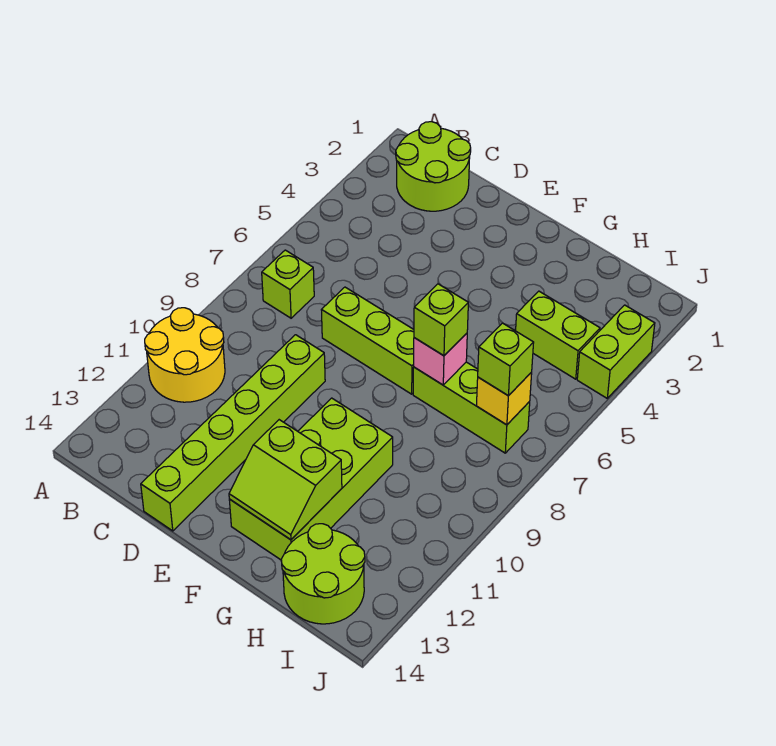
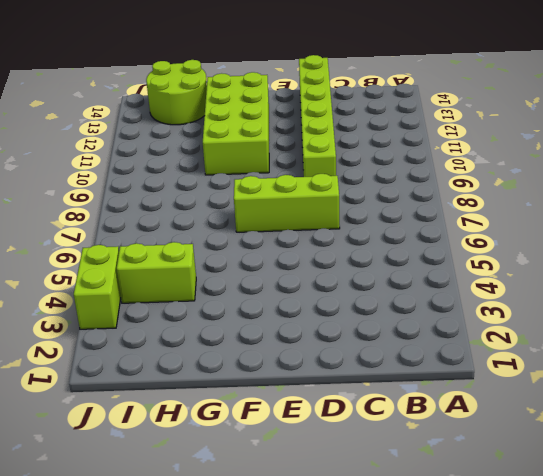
none -> yellow 2x2 round brick [145,308,225,402]
none -> lime 2x2 round brick [396,122,471,211]
none -> lime 1x1 brick [262,250,314,318]

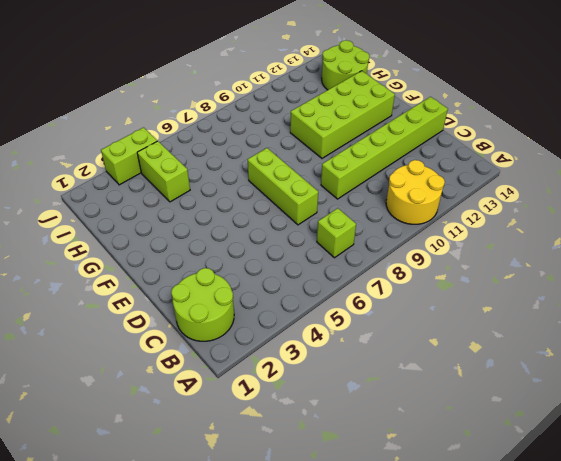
none -> lime 1x3 brick [413,362,530,453]
none -> lime 2x2 slope [229,420,342,540]
none -> pink 1x1 brick [414,333,467,385]

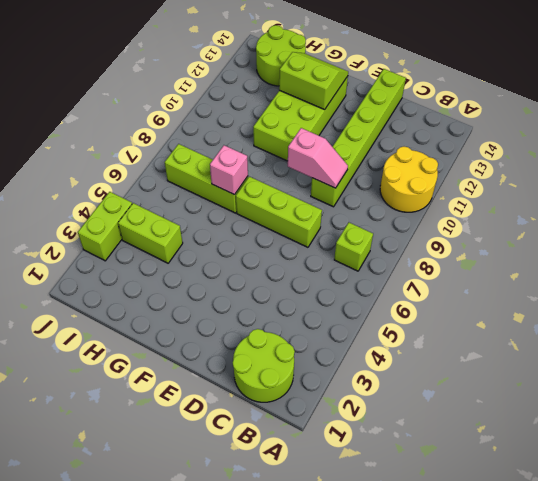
pink 1x2 slope [288,128,348,188] -> none
none -> yellow 1x1 brick [476,372,532,425]
none -> lime 1x1 brick [414,284,468,356]
none -> lime 1x1 brick [478,323,534,395]

